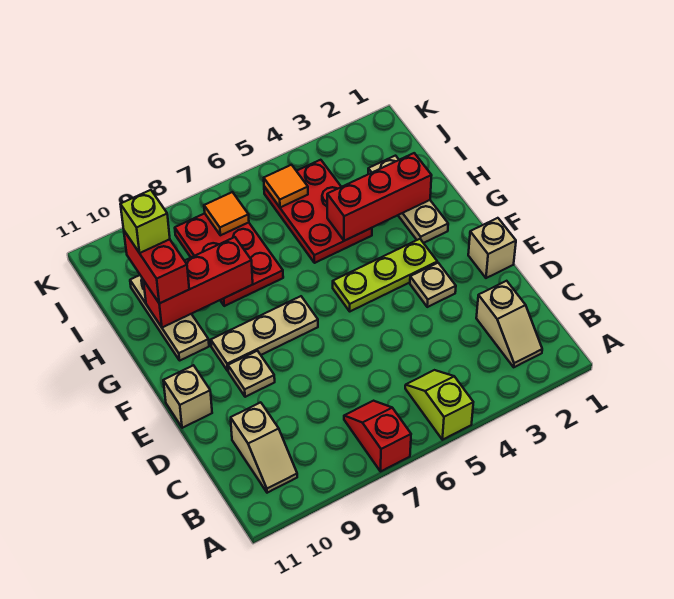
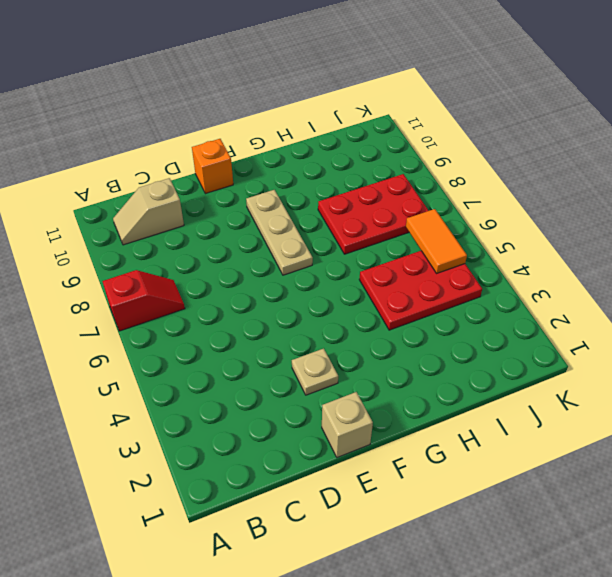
orange 1x1 brick [192,139,233,194] -> tan 1x1 brick [163,365,212,428]
orange 1x2 tile [406,209,467,273] -> orange 1x1 tile [264,165,308,207]
none -> lime 1x2 slope [405,370,473,440]
none -> tan 1x2 slope [476,281,542,367]
none -> tan 1x1 plate [228,351,275,397]

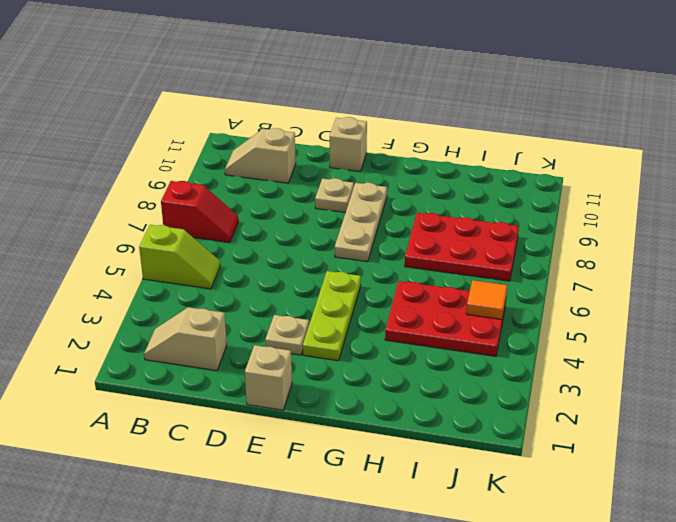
none -> tan 1x3 plate [368,156,448,243]
none -> tan 1x3 plate [130,275,209,360]
none -> red 1x3 brick [327,153,432,241]

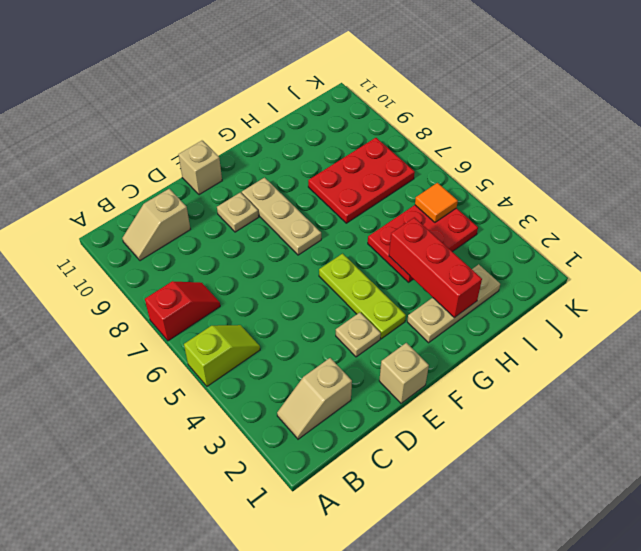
none -> tan 1x3 plate [130,275,209,360]
none -> red 1x3 brick [143,237,253,328]
none -> orange 1x1 tile [204,192,249,235]

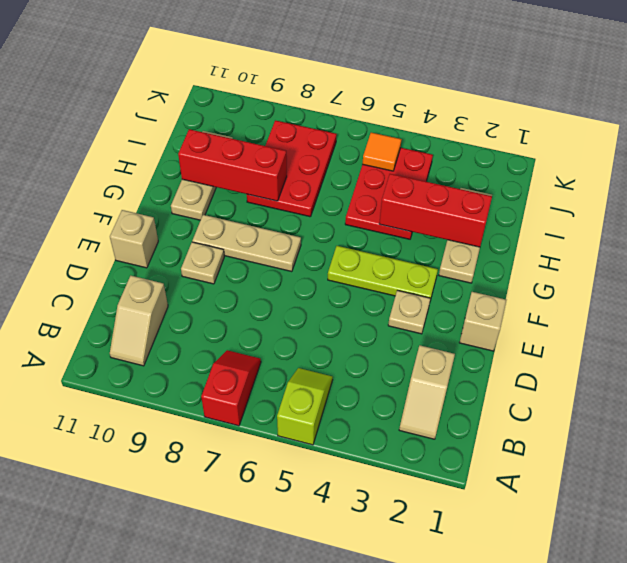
none -> orange 1x1 tile [204,192,249,235]
none -> red 1x2 brick [124,231,189,303]
none -> lime 1x1 brick [120,190,170,253]

